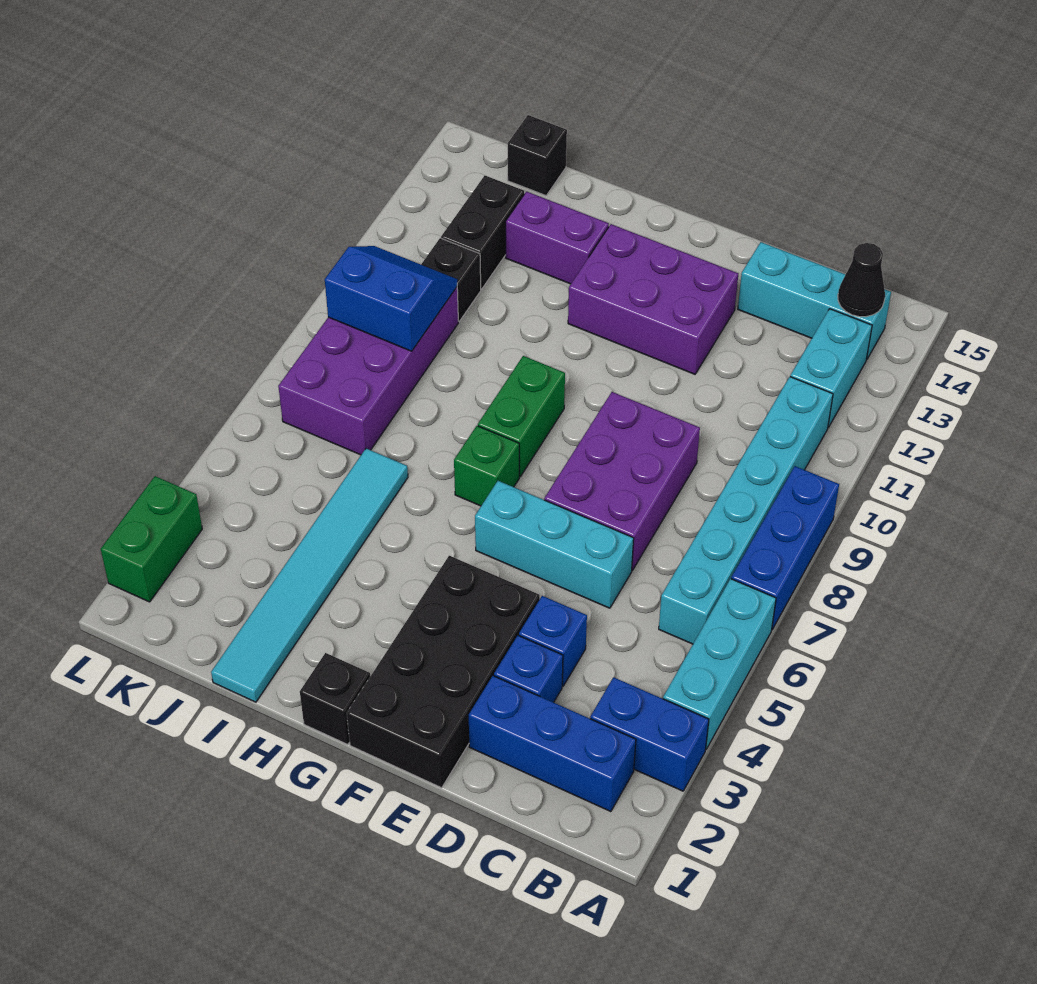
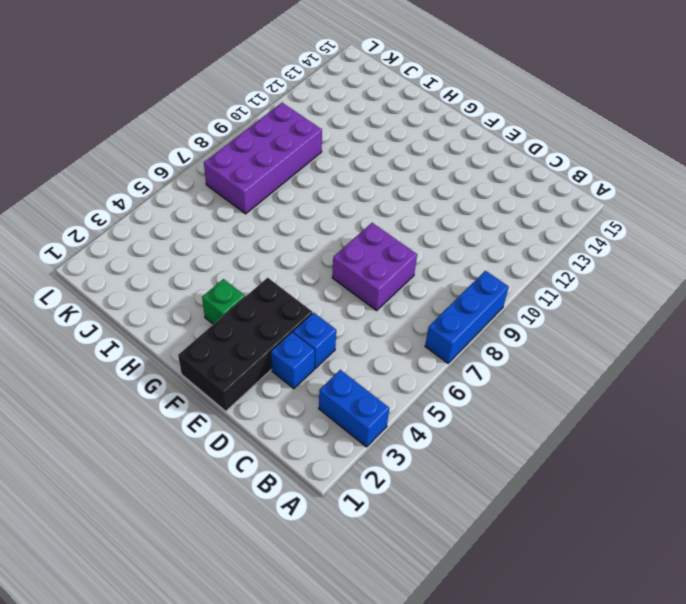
purple 2x2 brick [332,223,417,310] -> purple 2x3 brick [544,392,700,570]
green 1x1 brick [202,279,245,324] -> green 1x1 brick moved to [454,426,519,506]
none -> cyan 1x3 brick [663,579,776,749]
none -> blue 1x3 brick [469,676,636,812]
none -> cyan 1x6 brick [659,377,833,644]

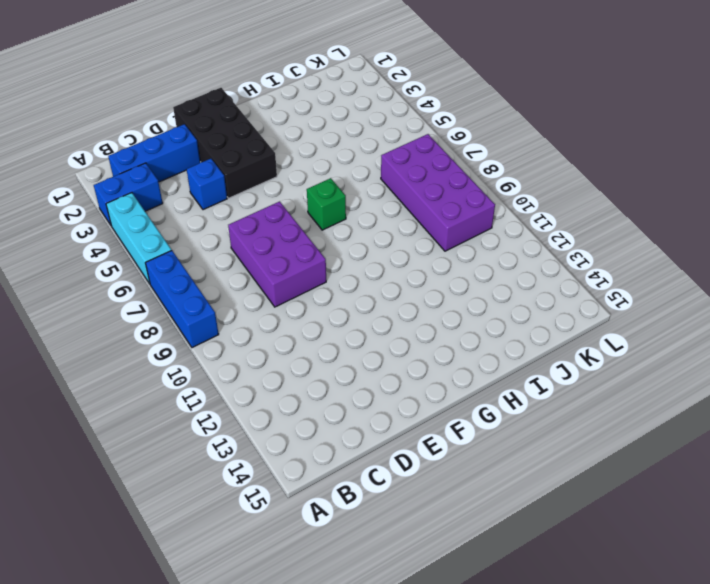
none -> cyan 1x6 brick [659,377,833,644]
none -> cyan 1x2 brick [790,309,872,427]
none -> cyan 1x3 brick [738,242,891,360]

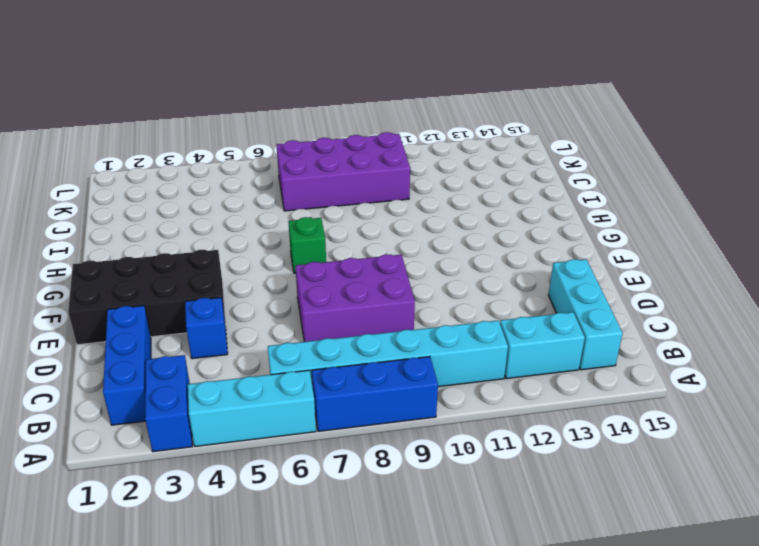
none -> blue 1x1 brick [494,636,563,702]
none -> cyan 1x3 brick [475,481,634,608]
none -> purple 2x3 brick [568,224,738,374]

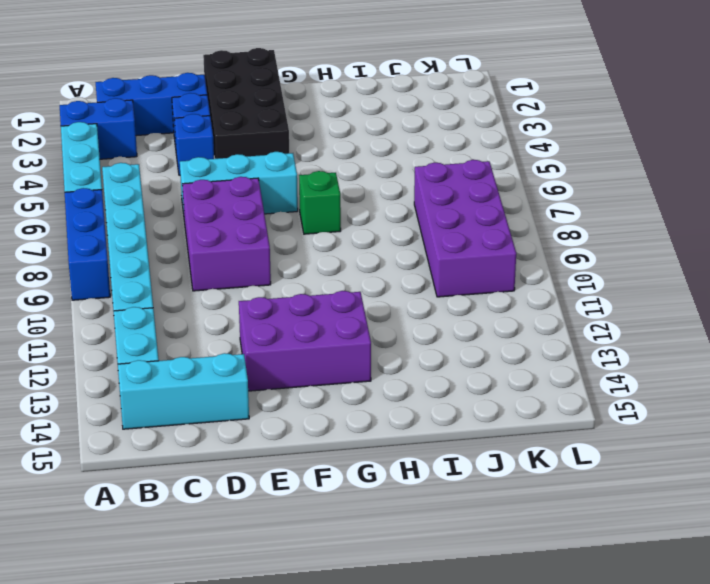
none -> black 1x1 brick [300,653,370,744]
none -> green 1x2 brick [478,356,565,477]
none -> purple 1x2 brick [506,192,609,284]

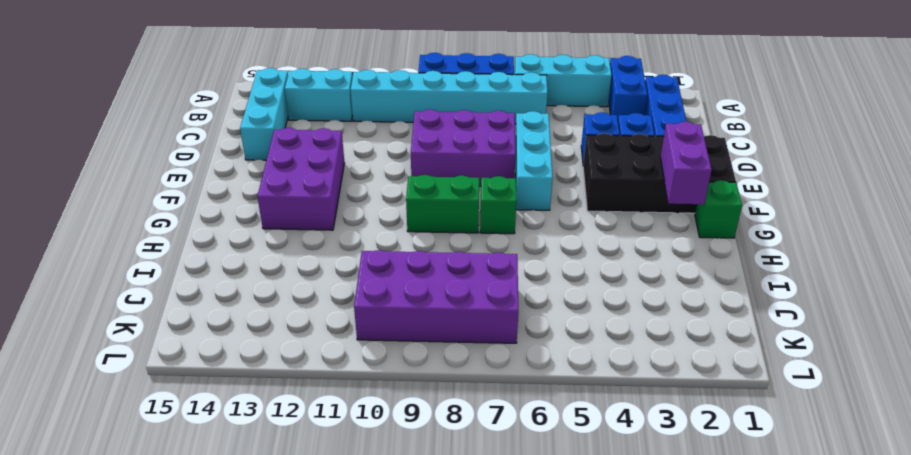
purple 1x2 brick [660,122,712,204] -> purple 1x2 brick moved to [506,192,609,284]
green 1x1 brick [695,180,742,238] -> black 1x1 brick [300,653,370,744]
none -> cyan 1x6 tile [211,448,408,702]
none -> black 1x1 brick [421,238,481,321]
none -> black 1x2 brick [441,176,524,289]

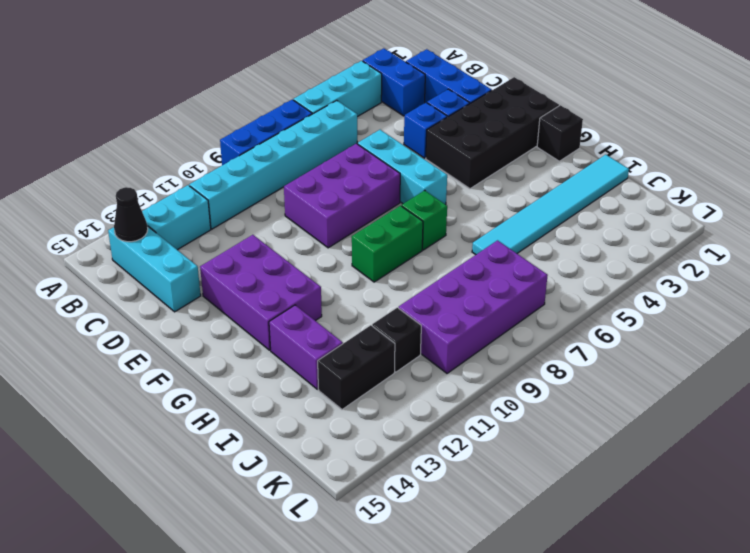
none -> black 1x1 brick [508,115,567,195]
none -> green 1x2 brick [101,476,202,602]
none -> blue 2x2 slope [325,246,457,351]

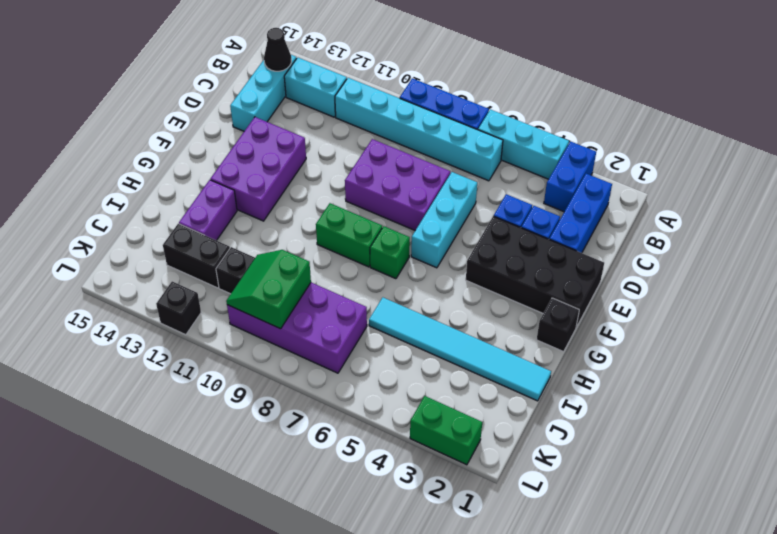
green 2x2 slope [226,250,311,329] -> blue 2x2 slope [325,246,457,351]
black 1x1 brick [156,281,201,335] -> black 1x1 brick moved to [508,115,567,195]

